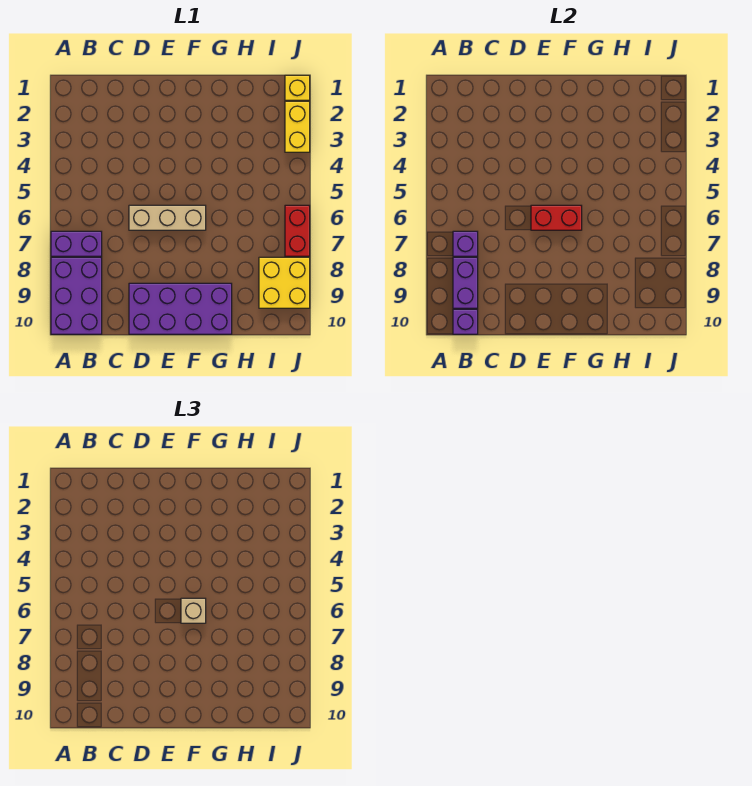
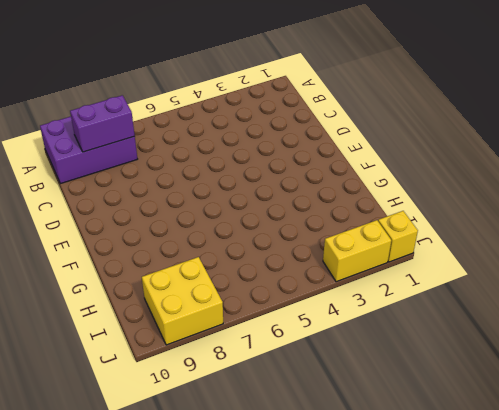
none -> purple 1x2 brick [51,231,102,256]
none -> tan 1x3 brick [129,205,206,230]
none -> purple 2x4 brick [129,283,232,334]

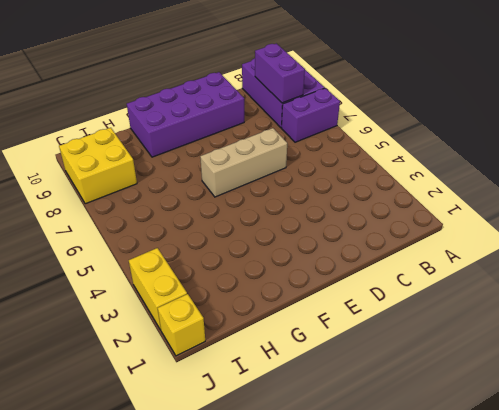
none -> red 1x2 brick [285,205,310,256]
none -> purple 1x1 brick [453,231,478,256]
none -> purple 1x1 brick [453,309,478,334]

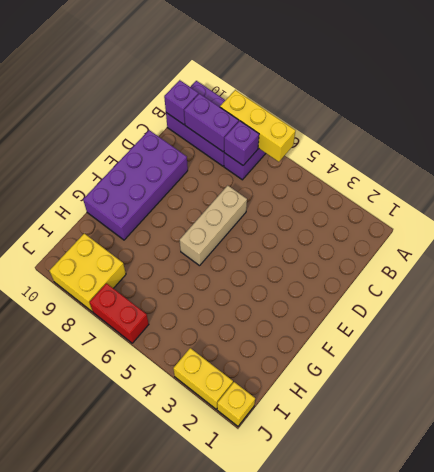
yellow 1x3 brick [220,90,296,162] -> none
none -> red 1x2 brick [531,205,582,230]
none -> tan 1x1 brick [181,598,206,623]

